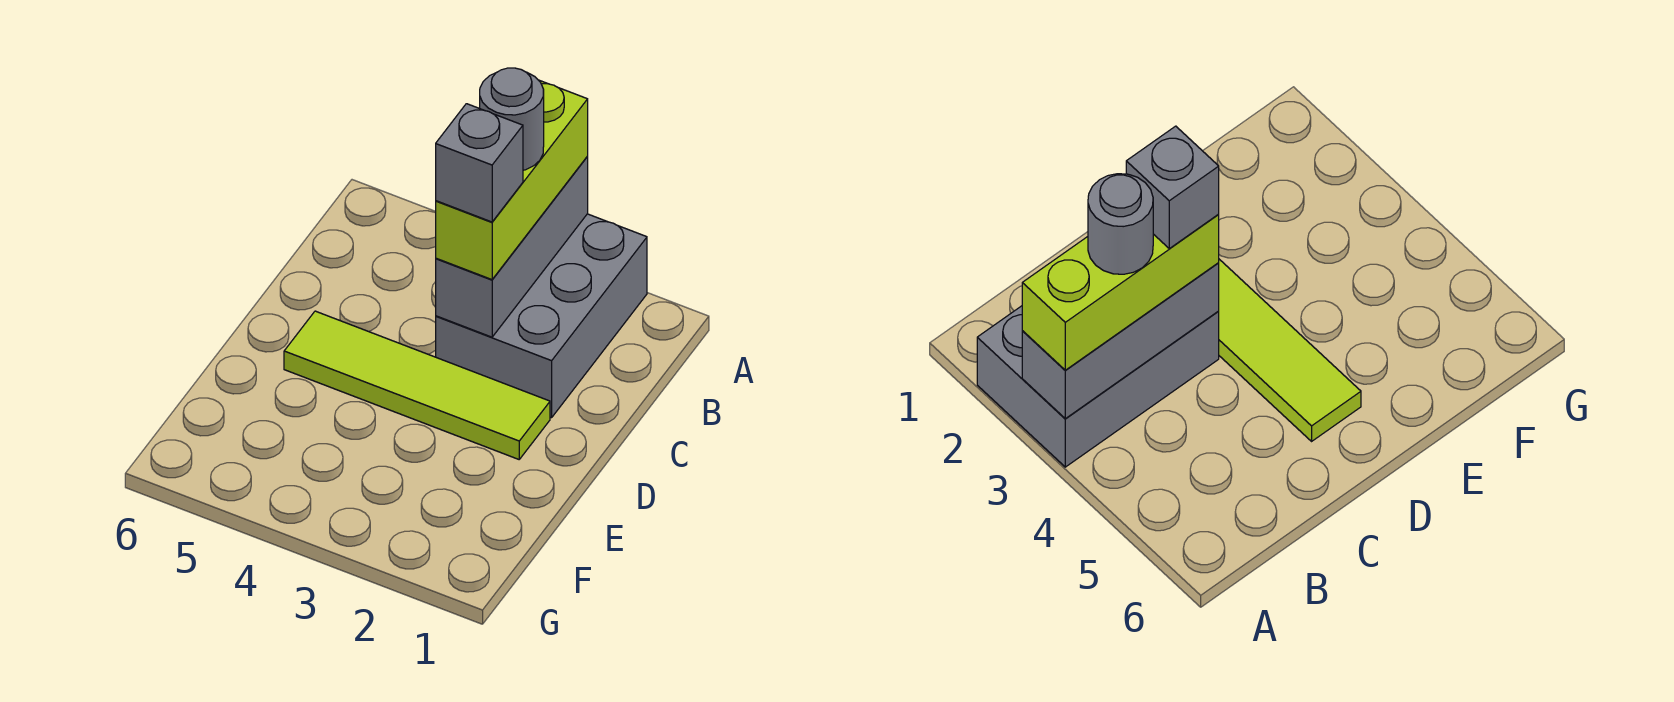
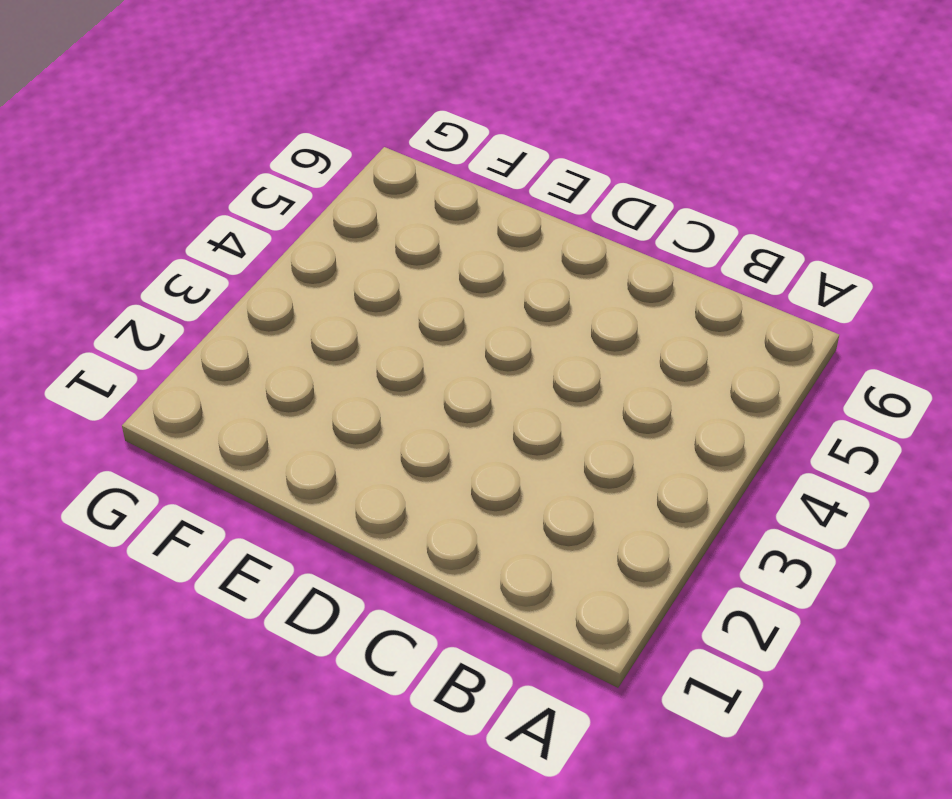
none -> grey 2x3 brick [436,214,647,418]
none -> lime 1x4 tile [284,311,550,459]

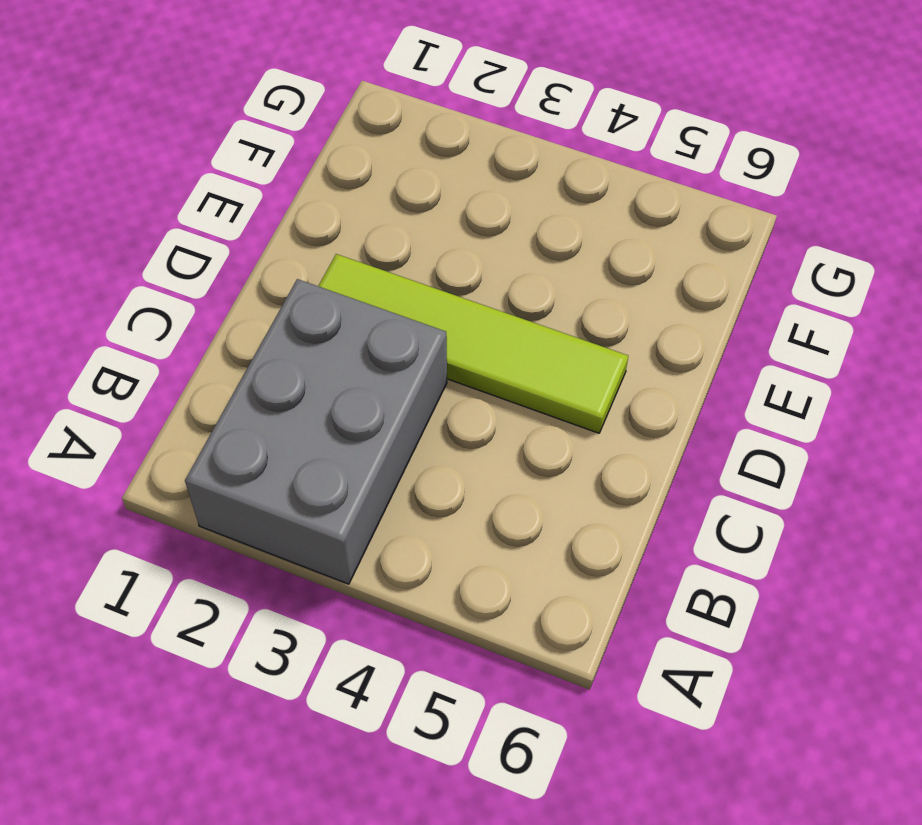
none -> grey 1x3 brick [436,157,588,337]
none -> lime 1x3 brick [436,80,588,280]

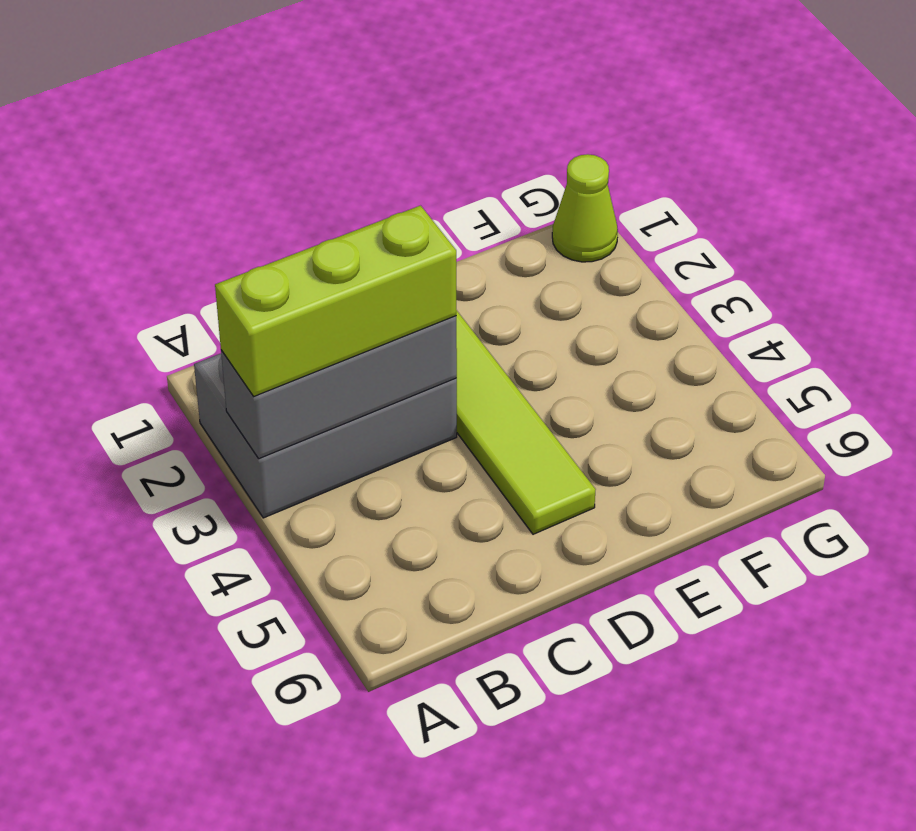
lime 1x1 cone [552,154,618,262] -> none
none -> grey 1x1 round brick [480,68,544,170]
none -> grey 1x1 brick [436,104,523,222]

